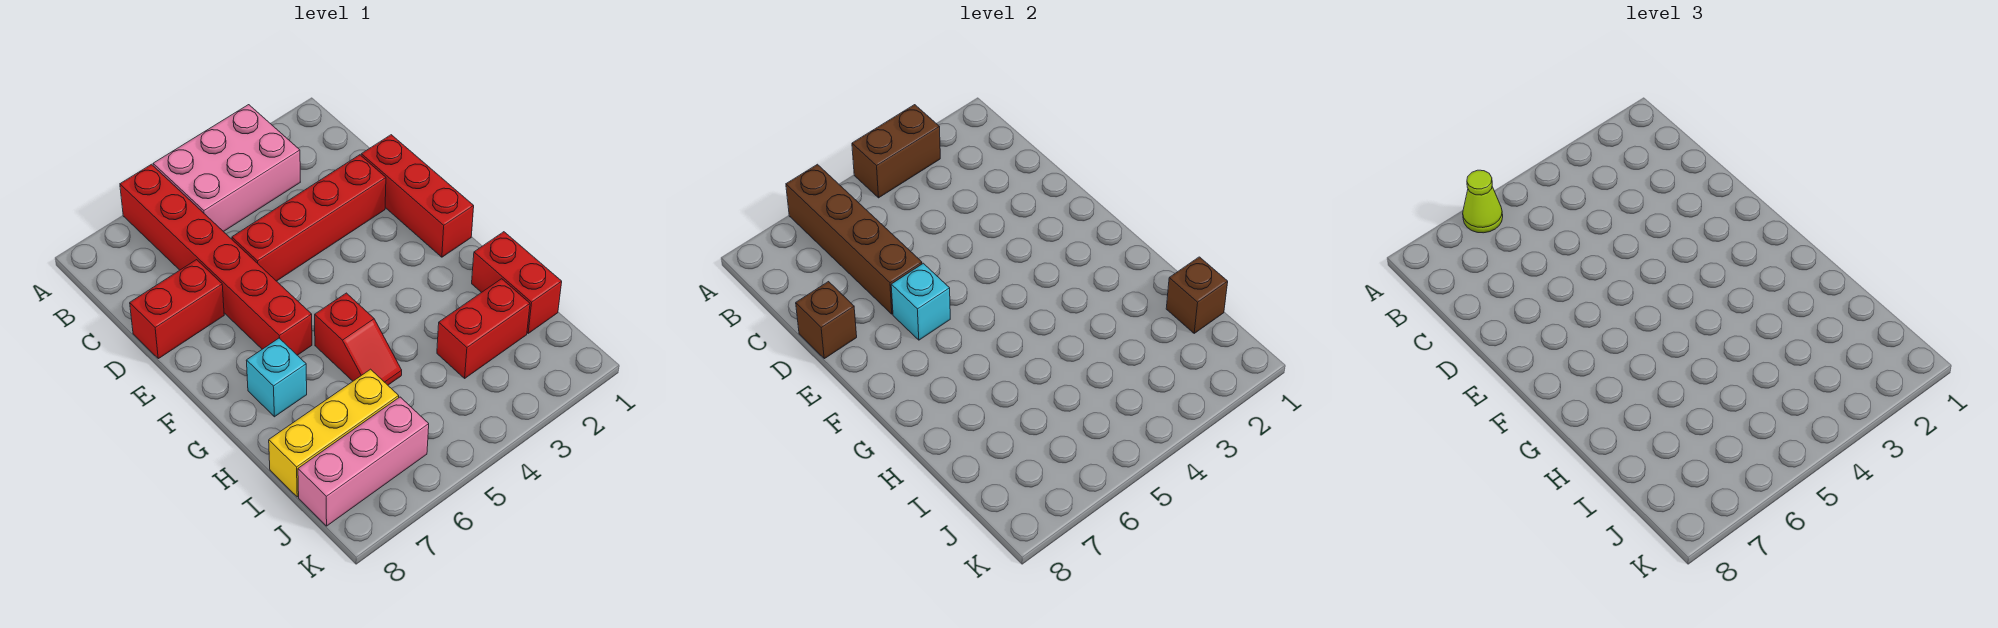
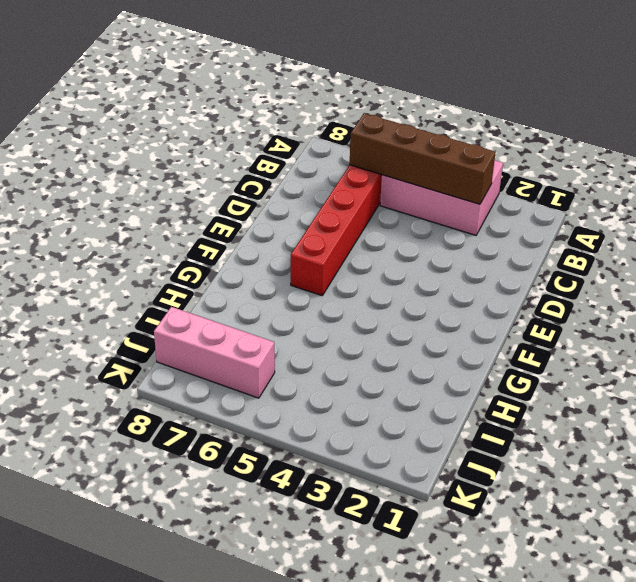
brown 1x4 brick [350,113,496,204] -> brown 1x4 brick turned to [786,164,922,314]
none -> red 1x3 brick [361,135,474,257]
none -> red 1x4 brick [232,155,386,281]
none -> red 1x2 brick [130,260,224,359]

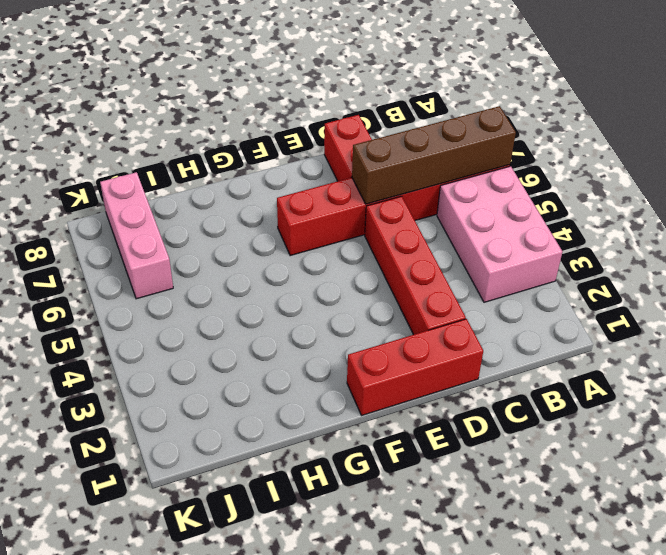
none -> red 1x2 slope [315,293,402,385]
none -> cyan 1x1 brick [246,338,307,417]
none -> red 1x2 brick [472,232,562,333]

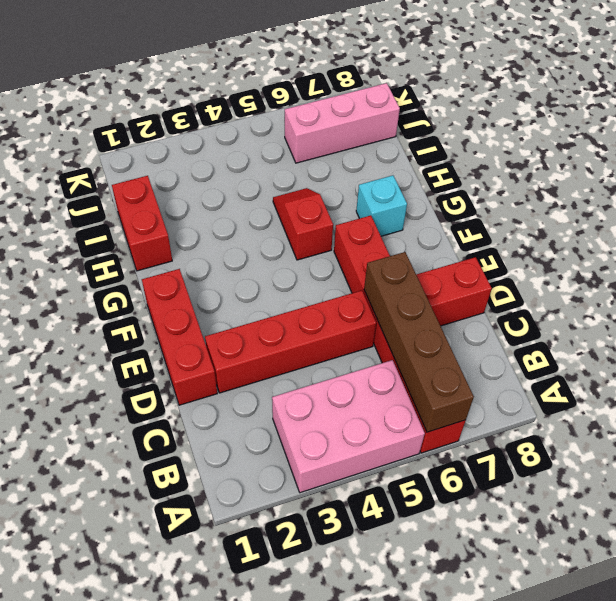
none -> red 1x2 brick [437,279,530,378]
none -> yellow 1x3 brick [269,369,399,497]
none -> brown 1x2 brick [852,105,940,198]

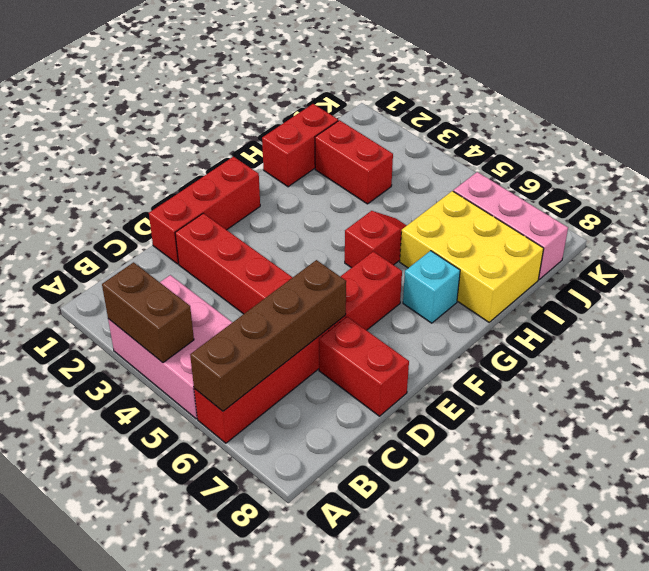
yellow 2x3 brick [400,191,544,322] -> yellow 1x3 brick [269,369,399,497]
none -> brown 1x1 brick [796,282,857,359]
none -> cyan 1x1 brick [891,263,950,340]
none -> brown 1x1 brick [1166,257,1228,333]

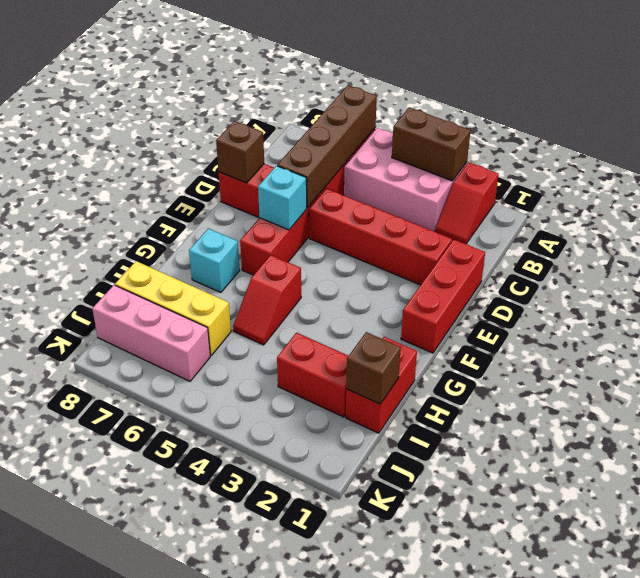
red 1x2 slope [436,163,499,244] -> none
none -> lime 1x1 cone [1463,170,1503,233]

